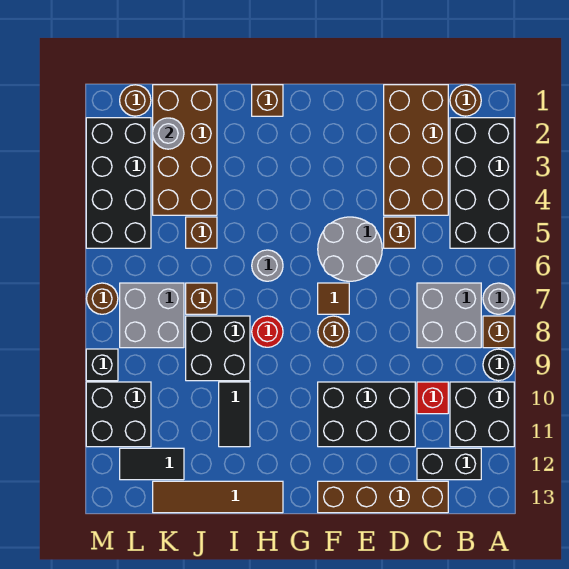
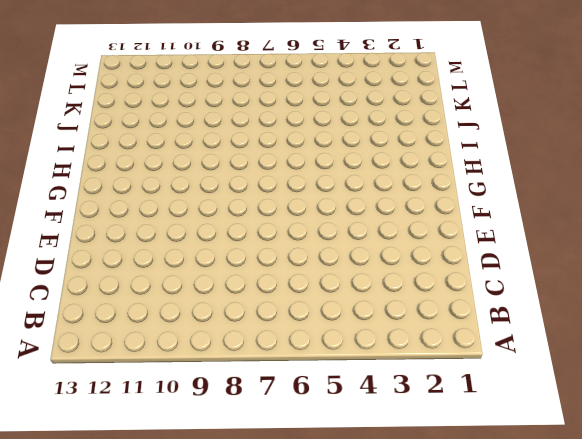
none -> black 2x4 brick [450,118,514,248]
none -> grey 1x1 round brick [483,283,514,314]
none -> brown 1x1 brick [483,316,514,348]
none -> black 1x1 round brick [483,349,514,381]

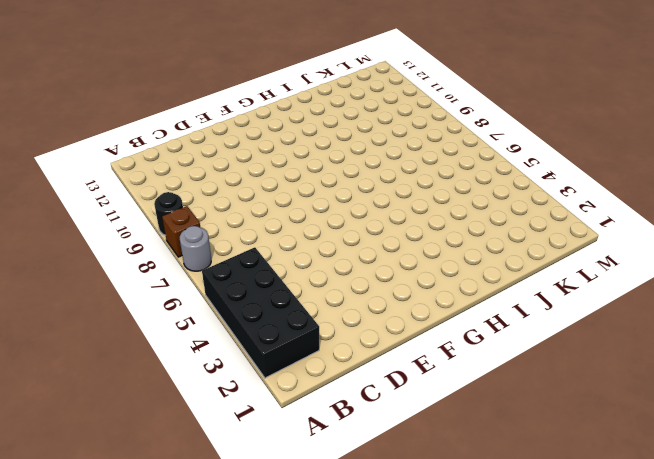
none -> black 2x2 brick [450,382,514,447]
none -> brown 1x1 round brick [450,85,481,116]
none -> grey 2x2 brick [417,283,481,348]
none -> black 1x2 brick [417,448,481,480]

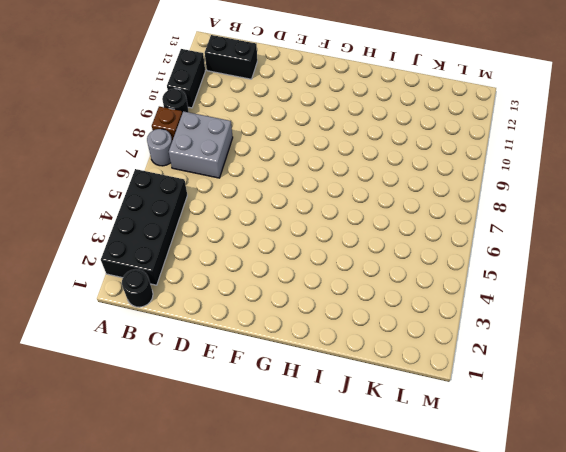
black 1x2 brick [167,49,205,108] -> black 2x2 brick [450,382,514,447]
black 1x1 round brick [122,269,153,307] -> brown 1x1 round brick [450,85,481,116]
none -> brown 2x4 brick [384,85,448,215]
none -> red 1x1 brick [417,382,448,414]
none -> brown 1x4 brick [318,481,448,513]
none -> brown 1x1 brick [384,217,415,248]

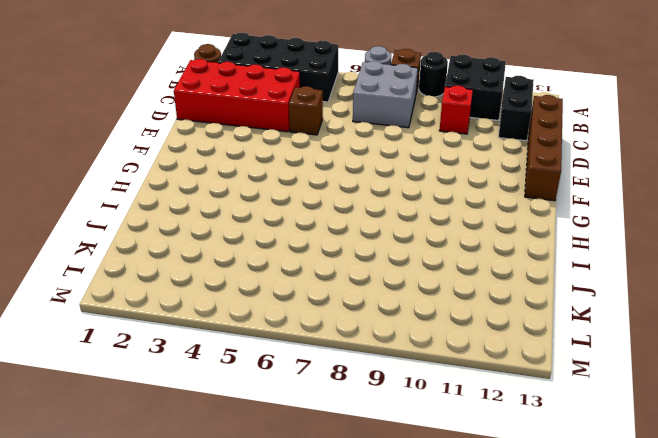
red 2x4 brick [174,59,300,132] -> brown 2x4 brick [384,85,448,215]
none -> black 2x3 brick [318,382,415,447]
none -> grey 2x2 round brick [318,217,382,281]
none -> brown 1x1 tile [318,283,349,314]
none -> brown 1x1 round brick [318,316,349,347]

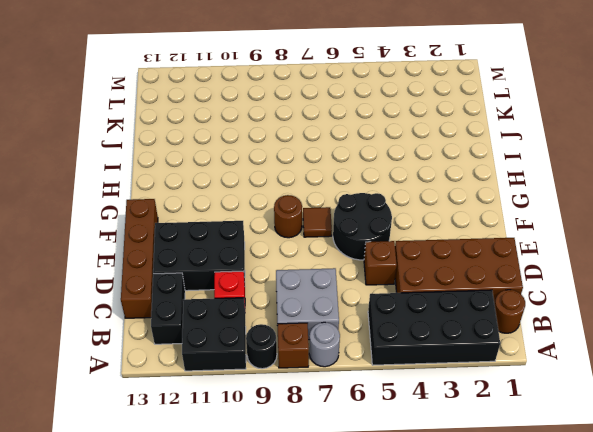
black 2x3 brick [153,221,245,291] -> black 2x3 brick turned to [318,382,415,447]
black 2x2 round brick [333,193,392,260] -> grey 2x2 round brick [318,217,382,281]
none -> brown 1x1 brick [252,85,283,116]
none -> grey 1x1 round brick [252,250,283,281]
none -> red 1x1 round brick [252,316,283,347]
none -> brown 1x4 tile [153,481,283,513]

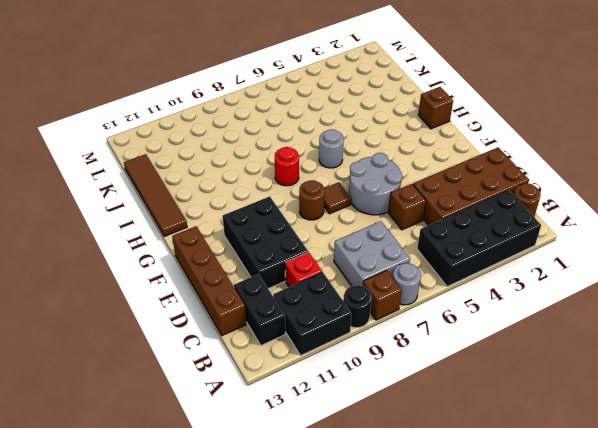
none -> black 2x2 brick [186,316,250,381]
none -> black 1x2 tile [219,382,250,447]
none -> brown 2x4 brick [153,85,217,215]
none -> brown 1x1 brick [186,217,217,248]

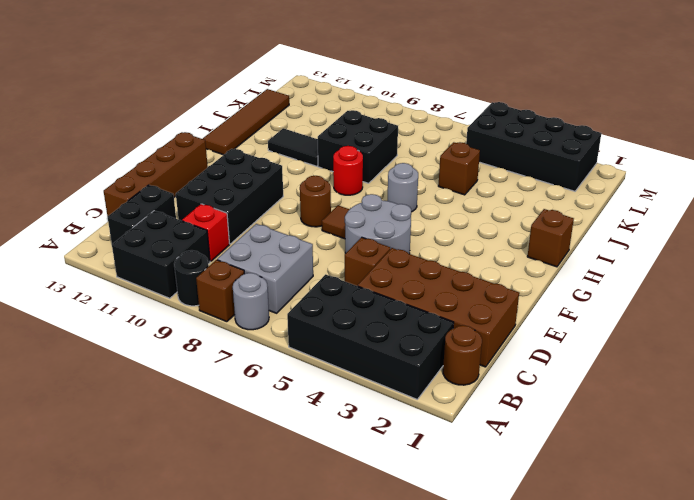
none -> brown 2x4 brick [153,85,217,215]
none -> brown 1x1 brick [186,283,217,314]
none -> grey 2x2 brick [120,283,184,348]
none -> black 1x2 tile [120,448,184,480]

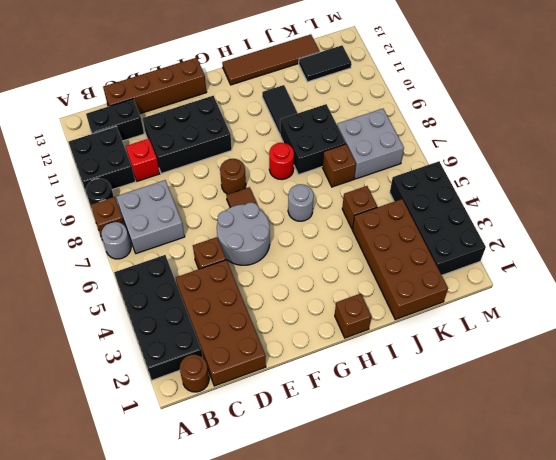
none -> brown 1x1 round brick [120,85,151,116]
none -> black 2x2 brick [86,382,151,447]
none -> brown 1x1 round brick [87,283,118,314]
none -> black 1x1 brick [86,349,118,381]

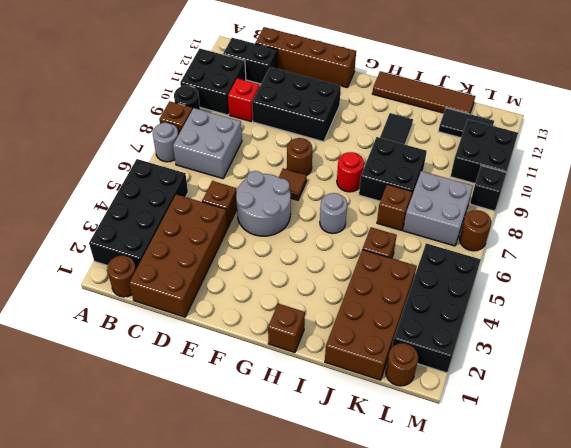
none -> grey 1x1 round brick [153,118,184,149]

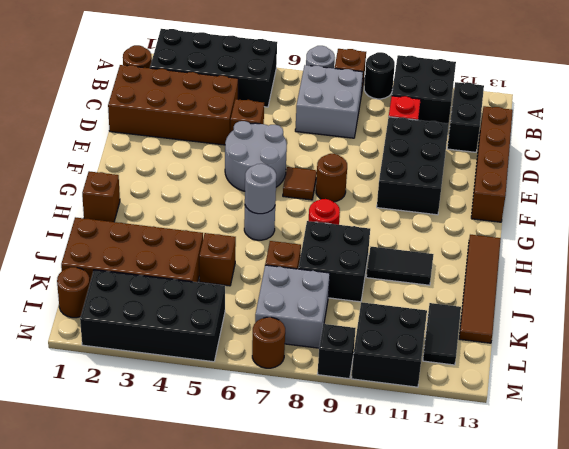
grey 1x1 round brick [245,164,276,214] -> grey 1x1 round brick moved to [153,118,184,149]

